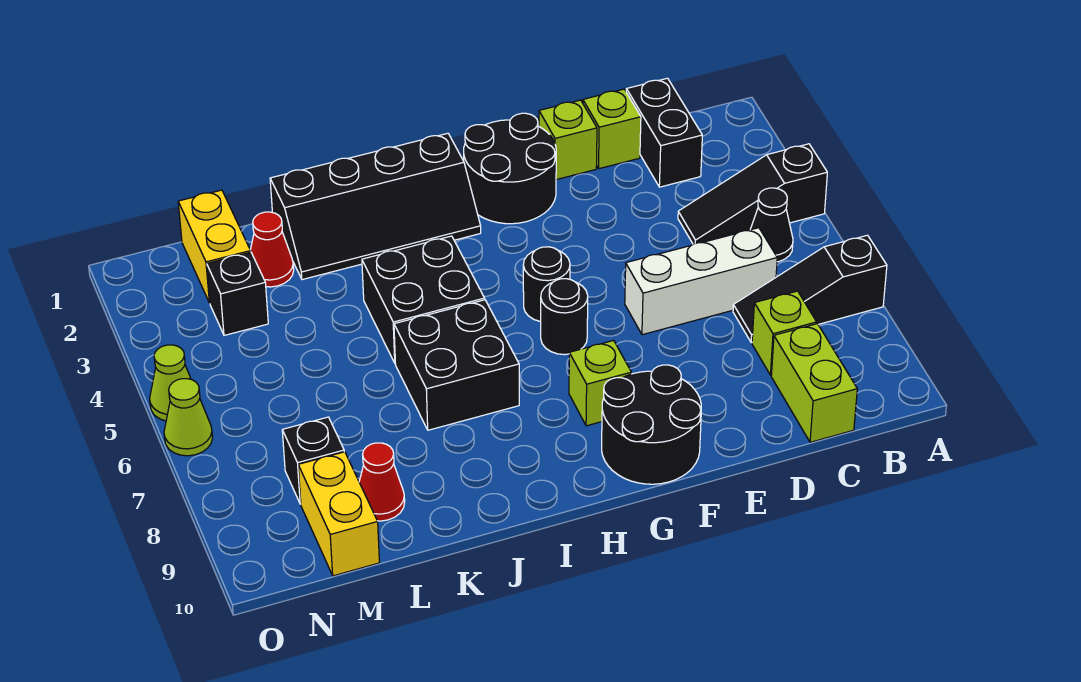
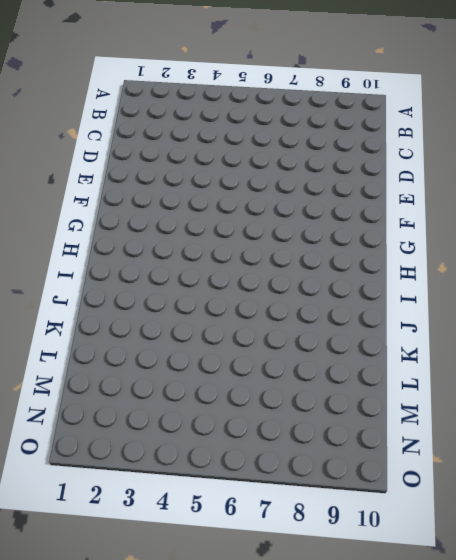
none -> black 1x3 slope [678,144,827,244]
none -> black 1x3 slope [733,235,887,343]
none -> black 1x1 cone [750,188,793,262]

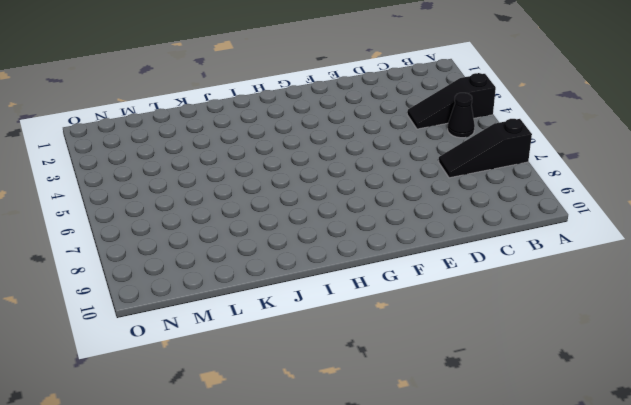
none -> black 1x2 brick [626,78,702,187]
none -> white 1x3 brick [625,228,777,335]
none -> lime 1x1 brick [752,291,817,375]

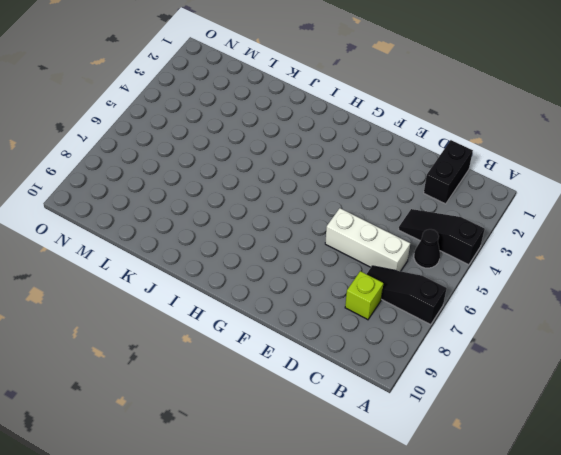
none -> lime 1x2 brick [771,324,857,442]
none -> lime 1x1 brick [583,89,641,169]
none -> lime 1x1 brick [539,100,597,180]

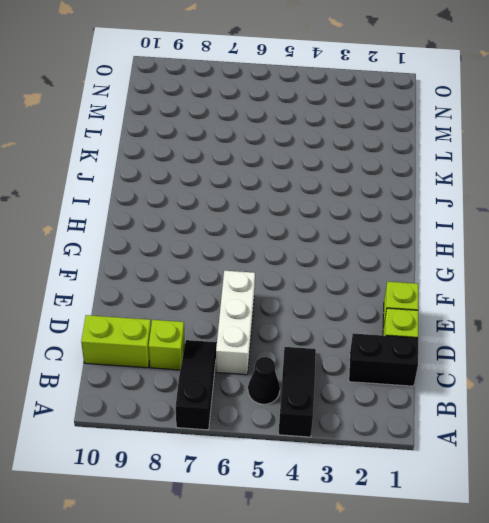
none -> black 2x2 round brick [464,113,556,224]
none -> black 2x2 round brick [602,365,701,484]
none -> black 1x1 round brick [523,247,570,322]

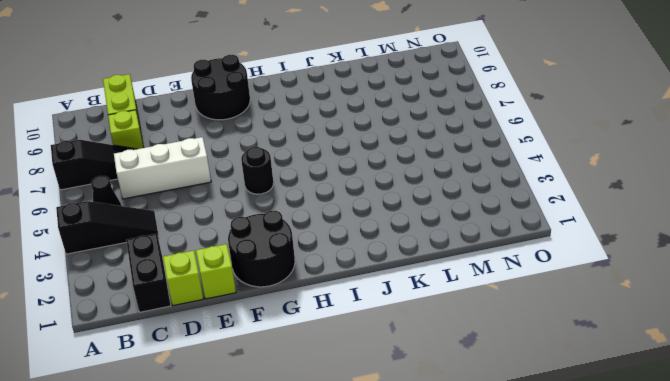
none -> black 1x1 round brick [541,279,588,355]
none -> lime 1x1 brick [569,340,631,426]
none -> black 2x4 slope [270,133,481,280]

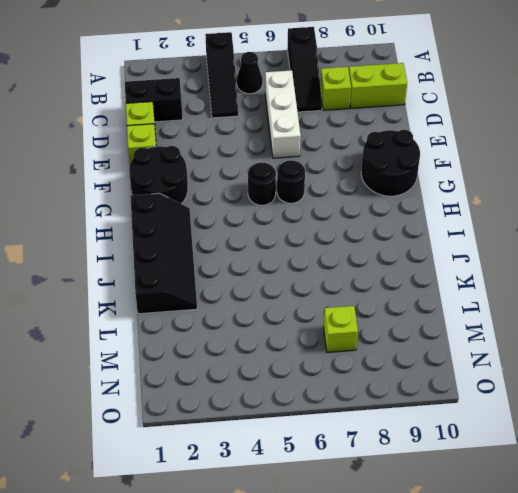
lime 1x1 brick [323,306,358,352] -> lime 1x1 brick moved to [569,340,631,426]
none -> black 2x2 brick [362,236,485,363]
none -> black 2x2 brick [394,300,519,430]
none -> red 1x1 cone [250,212,294,287]

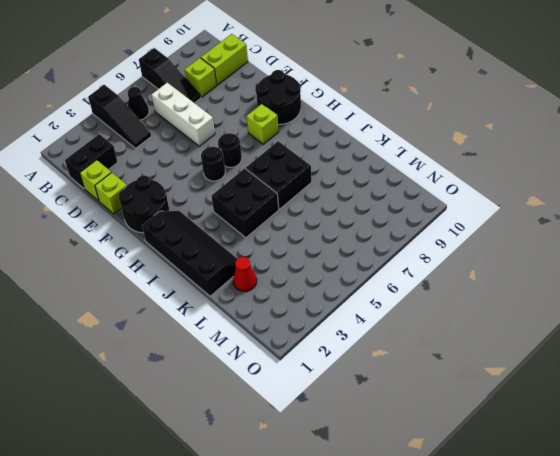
none -> red 1x1 cone [359,443,405,521]
none -> yellow 1x2 brick [178,190,251,303]
none -> black 1x1 brick [207,252,268,335]

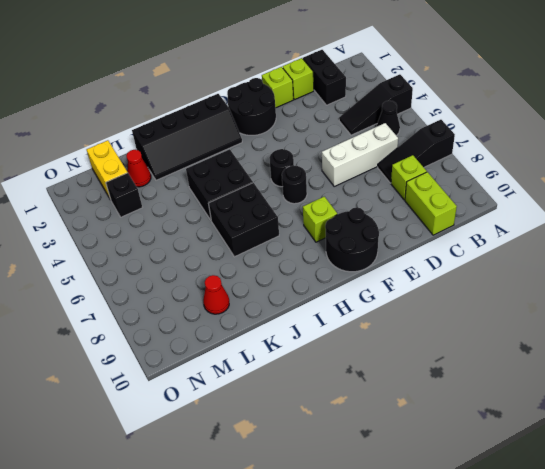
none -> black 1x1 brick [282,417,344,504]
none -> yellow 1x2 brick [298,452,380,576]
none -> lime 1x1 cone [150,345,191,421]

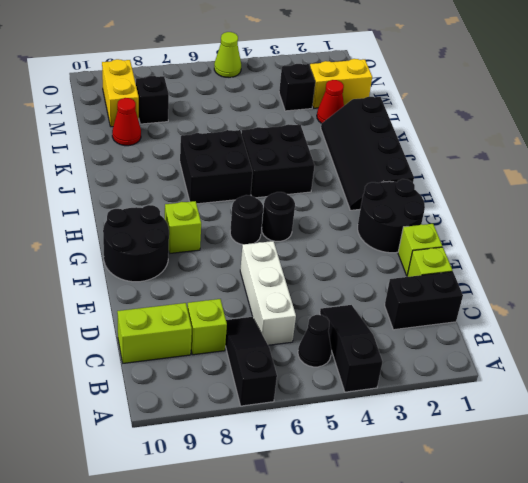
yellow 1x2 brick [102,59,139,127] -> yellow 1x2 brick turned to [298,452,380,576]
none -> lime 1x1 cone [164,379,213,456]

